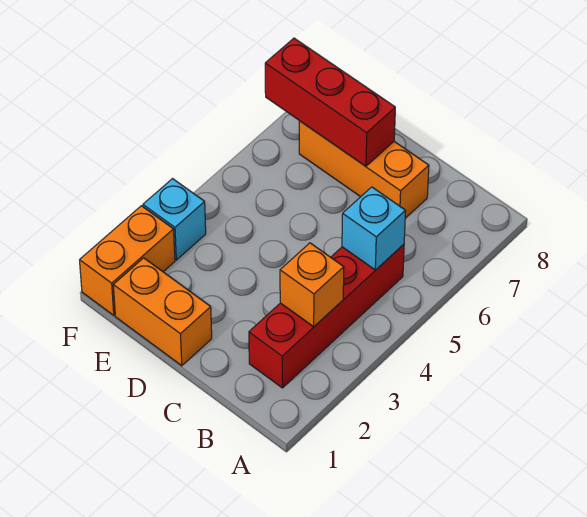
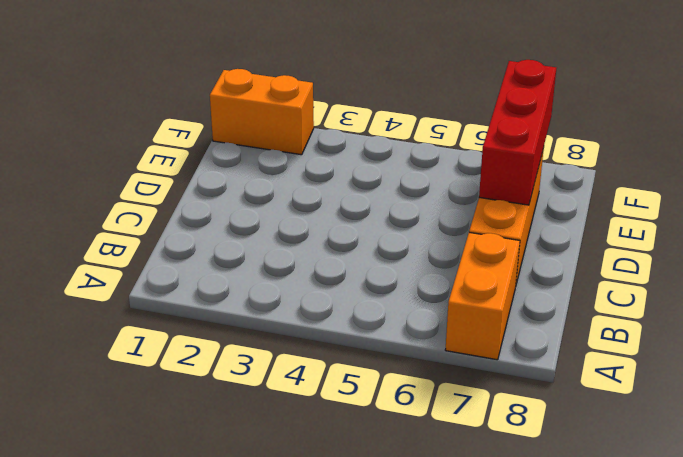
orange 1x2 brick [445,232,520,360] -> orange 1x2 brick moved to [113,258,212,366]
none -> red 1x4 brick [249,244,404,388]
none -> cyan 1x1 brick [143,179,206,260]

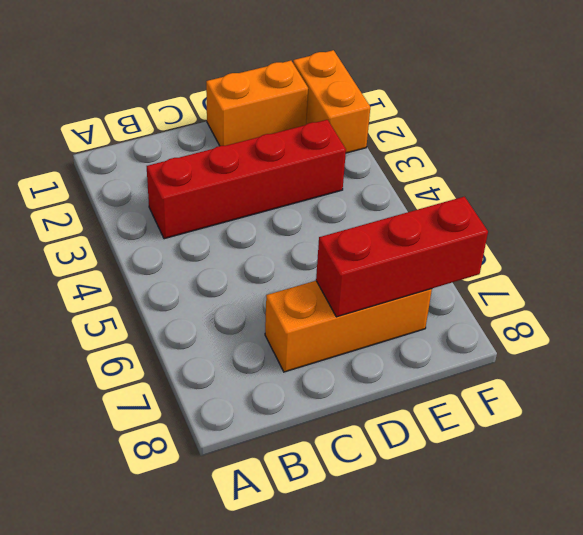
red 1x4 brick [147,120,346,239] -> red 1x4 brick turned to [249,244,404,388]
none -> cyan 1x1 brick [143,179,206,260]
none -> orange 1x1 brick [280,243,344,327]

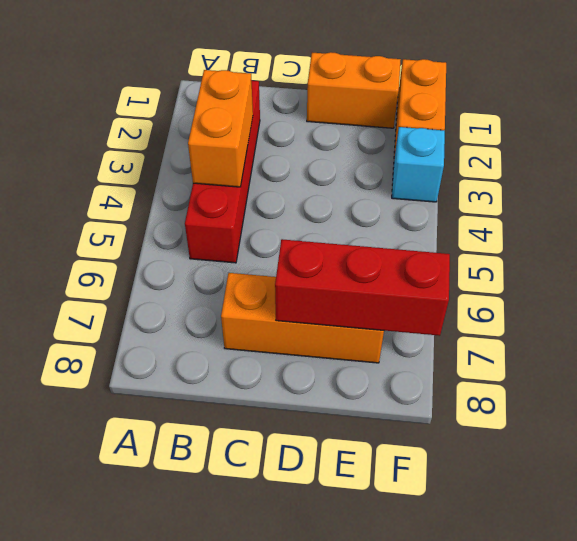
orange 1x2 brick [188,70,253,187] -> orange 1x1 brick [280,243,344,327]
none -> cyan 1x1 brick [342,187,406,270]

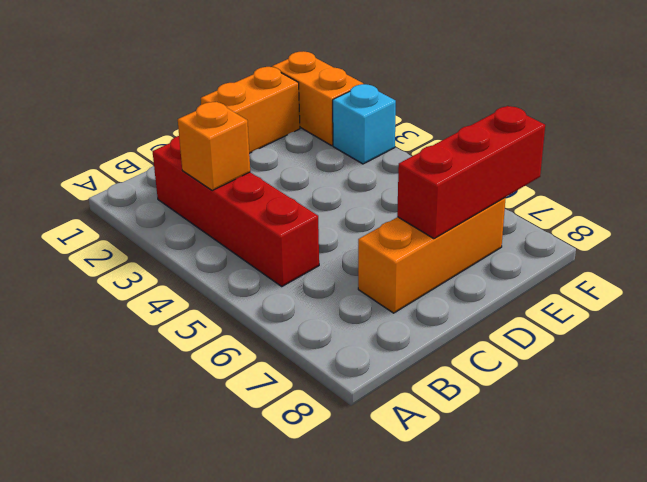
none -> cyan 1x1 brick [342,187,406,270]

